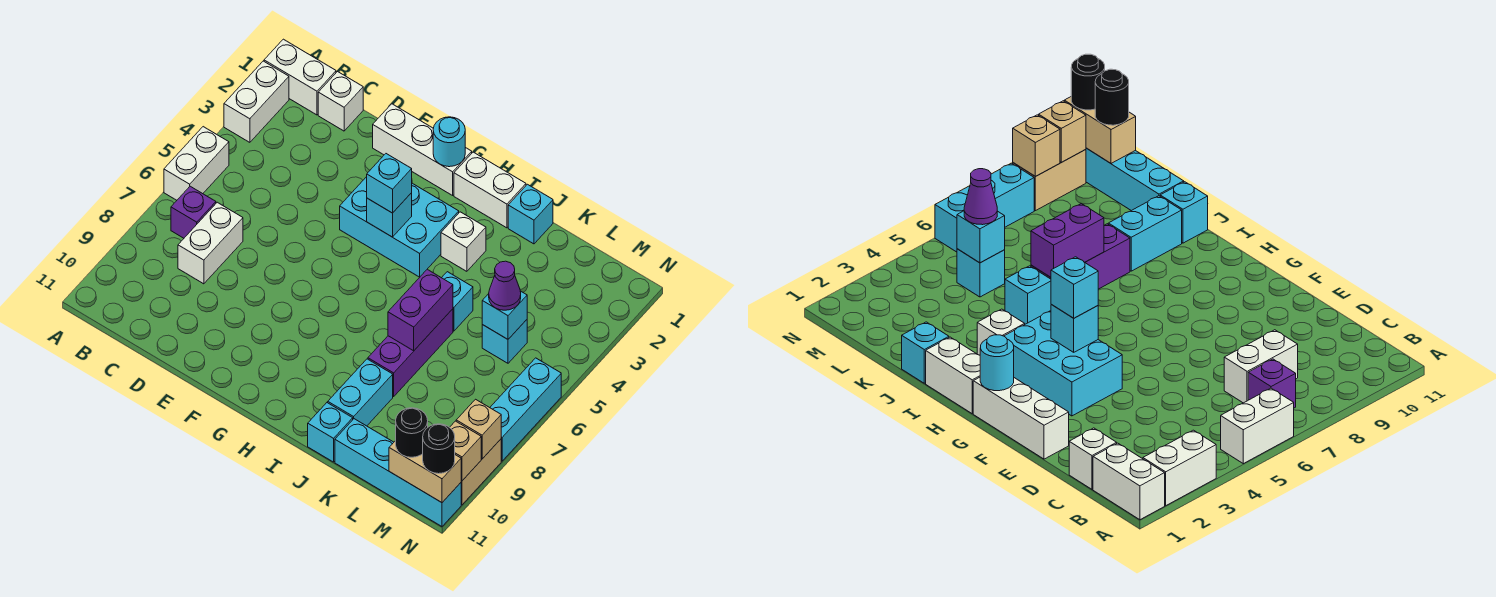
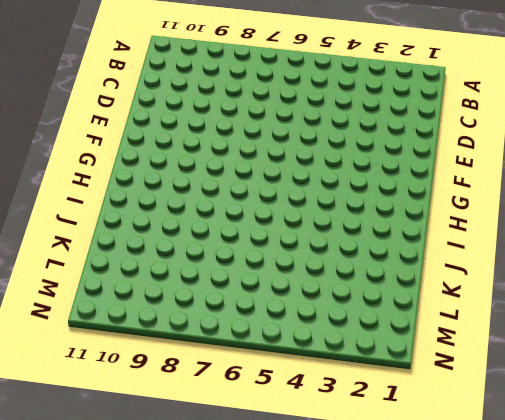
none -> white 1x2 brick [264,39,336,115]
none -> white 1x2 brick [224,61,289,142]
none -> white 1x2 brick [164,127,229,200]
none -> purple 1x1 brick [171,186,216,238]

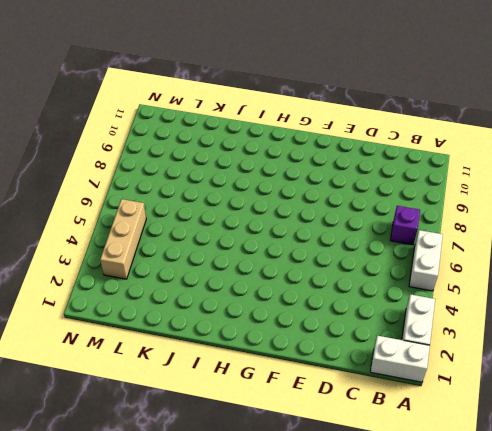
tan 1x3 brick [100,199,146,279] -> none
none -> white 1x1 brick [318,72,363,131]
none -> white 1x2 brick [178,202,243,284]
none -> white 1x3 brick [373,104,472,195]
none -> cyan 2x3 brick [340,177,459,277]

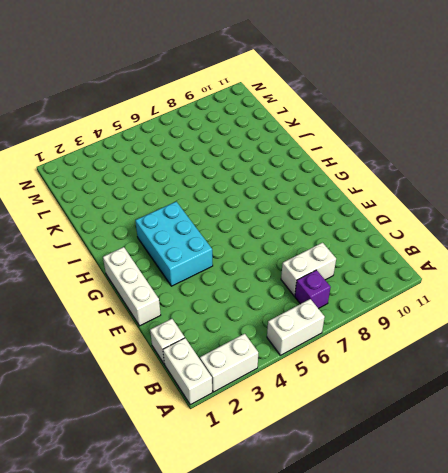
none -> white 1x2 brick [454,152,526,228]
none -> white 1x1 brick [441,212,486,271]
none -> cyan 1x1 brick [508,184,553,244]
none -> cyan 1x1 brick [442,272,473,331]

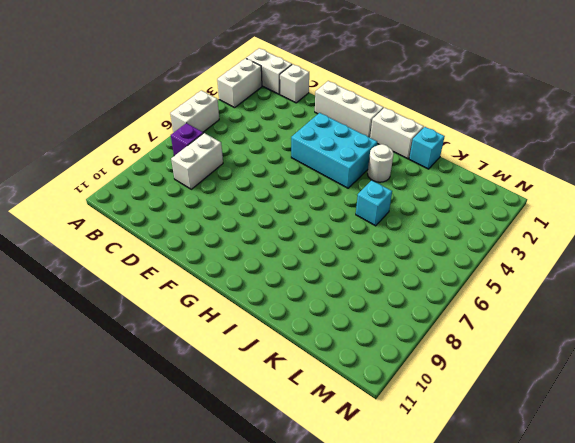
white 1x1 round brick [368,144,394,182] -> white 1x1 brick [441,212,486,271]
none -> purple 1x3 brick [368,309,453,397]
none -> cyan 1x2 brick [328,359,393,426]
none -> cyan 1x1 brick [308,403,353,462]
none -> cyan 1x4 brick [335,419,461,526]

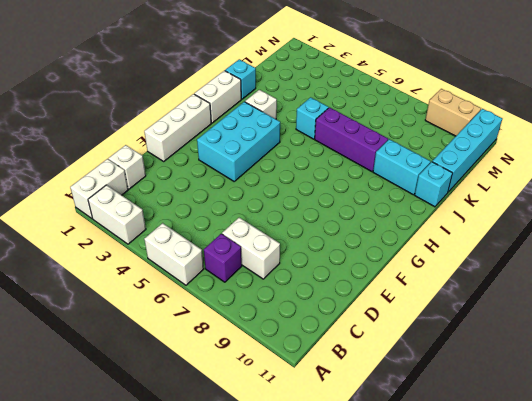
none -> cyan 1x1 brick [482,320,527,363]
none -> cyan 1x3 brick [490,358,561,461]
none -> cyan 1x1 round brick [433,117,465,167]
none -> cyan 1x1 brick [367,193,412,237]

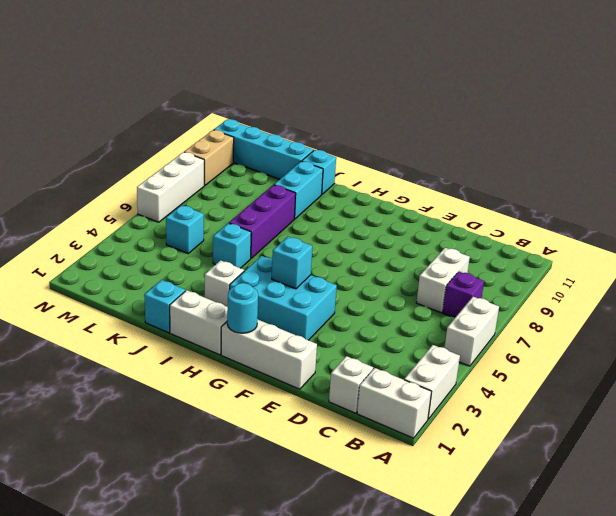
white 1x3 brick [137,152,204,222] -> cyan 1x3 brick [490,358,561,461]
none -> purple 1x2 brick [388,269,453,351]
none -> cyan 1x1 brick [482,291,527,339]
none -> tan 1x2 brick [389,441,461,503]
none -> tan 1x1 brick [456,399,501,459]

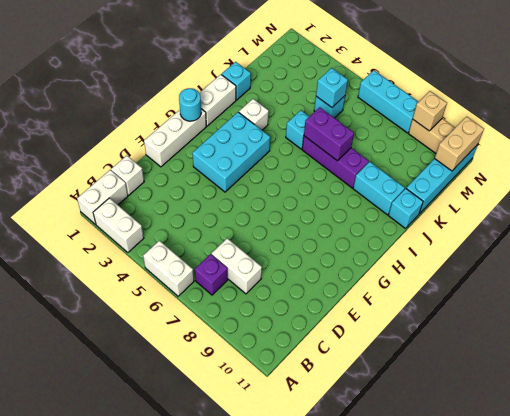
none -> cyan 1x1 brick [367,193,412,237]
none -> tan 1x1 brick [450,421,481,481]
none -> cyan 1x1 brick [367,154,412,213]
none -> purple 1x1 cone [489,261,521,310]

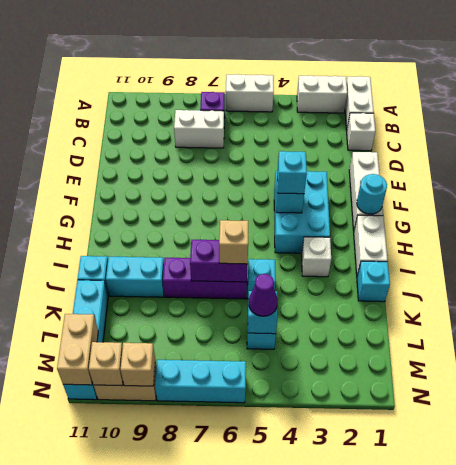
tan 1x1 brick [219,220,248,264] -> none
none -> black 1x1 round brick [396,408,428,457]
none -> black 1x1 round brick [423,424,455,474]

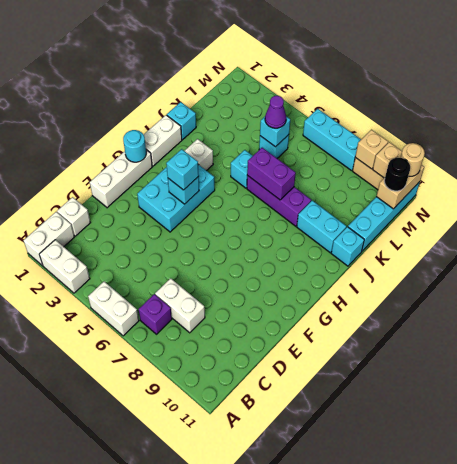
tan 1x1 round brick [401,143,425,176] -> black 1x1 round brick [423,424,455,474]

